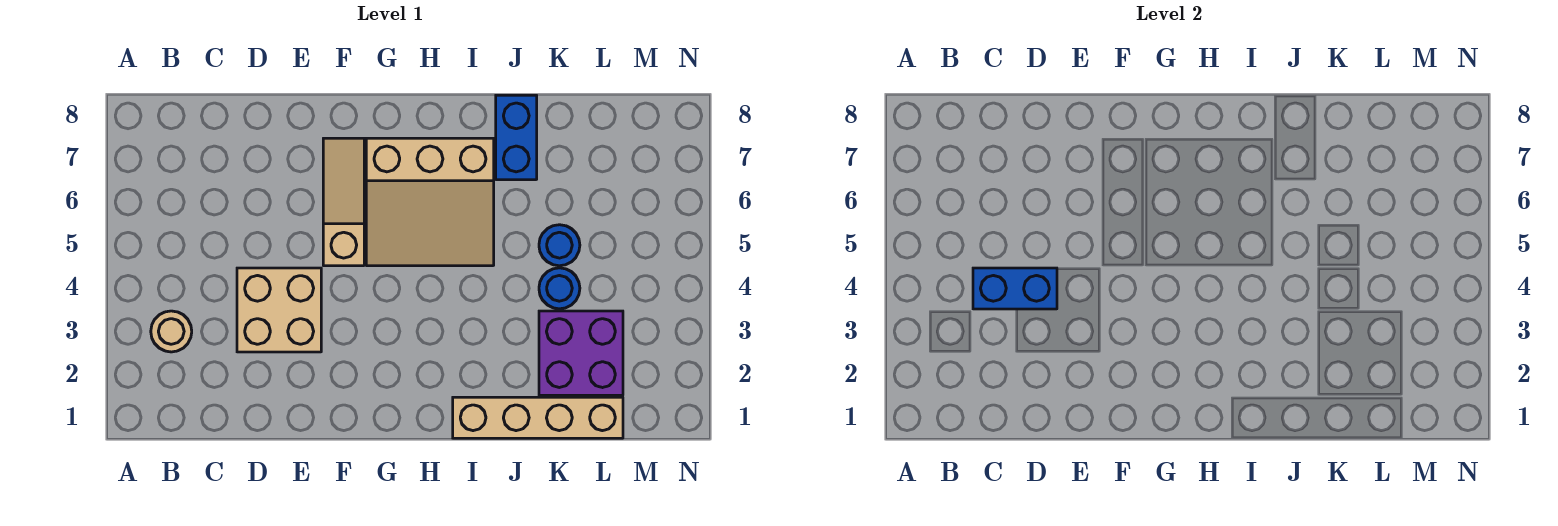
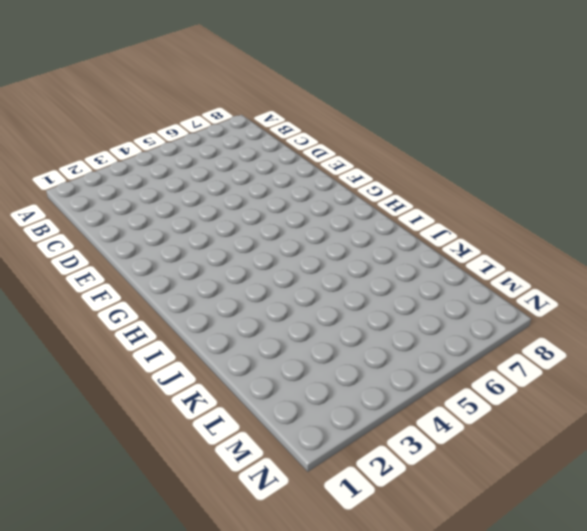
none -> tan 1x1 round brick [151,311,192,352]
none -> tan 2x2 brick [237,268,321,352]

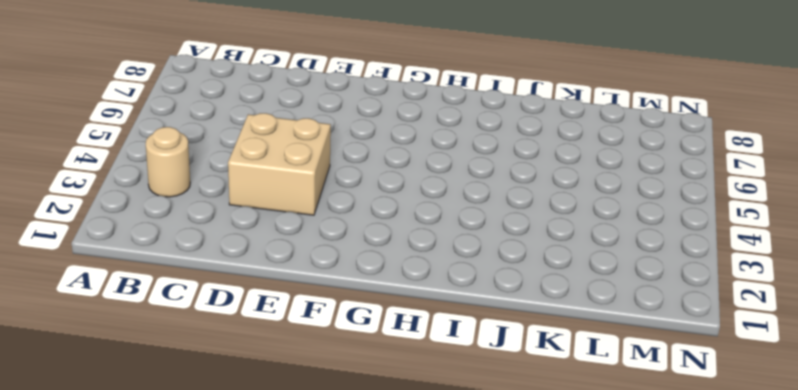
none -> tan 1x3 slope [323,138,364,266]
none -> tan 3x3 slope [366,138,494,266]

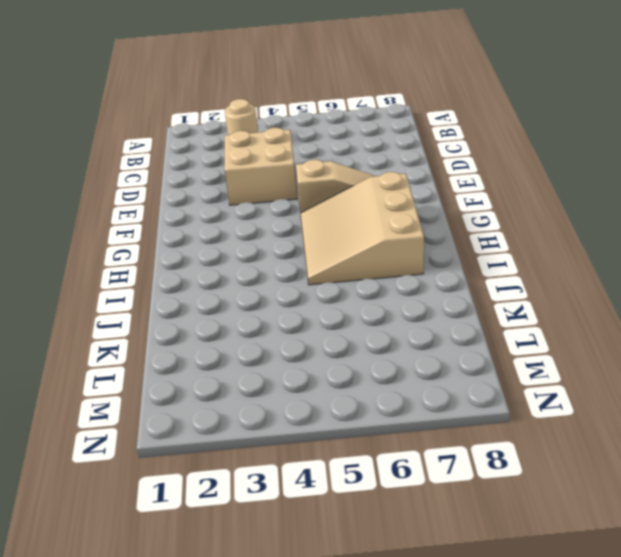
none -> tan 1x4 brick [453,397,623,438]
none -> blue 1x2 brick [496,95,537,180]

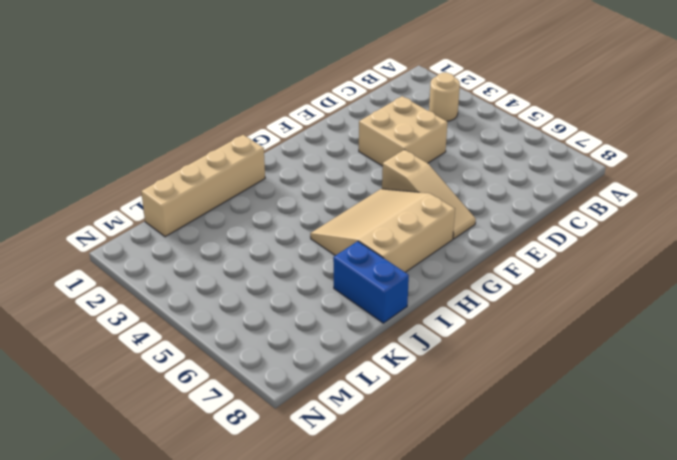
none -> purple 2x2 brick [539,311,623,395]
none -> blue 1x1 round brick [539,268,580,309]

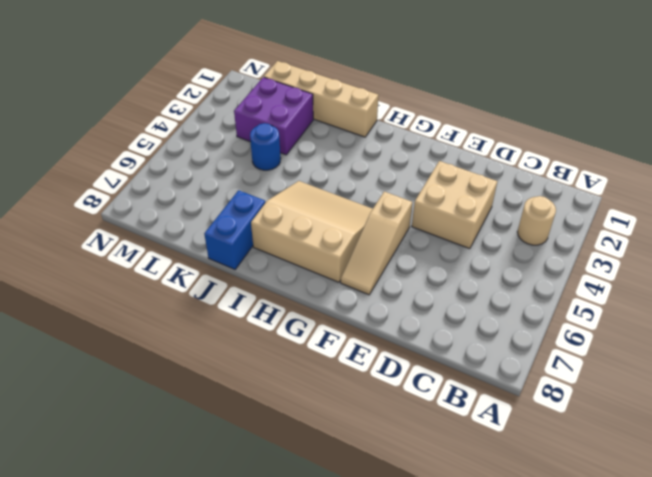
none -> blue 1x1 round brick [539,225,580,266]
none -> blue 1x2 brick [973,268,1057,309]

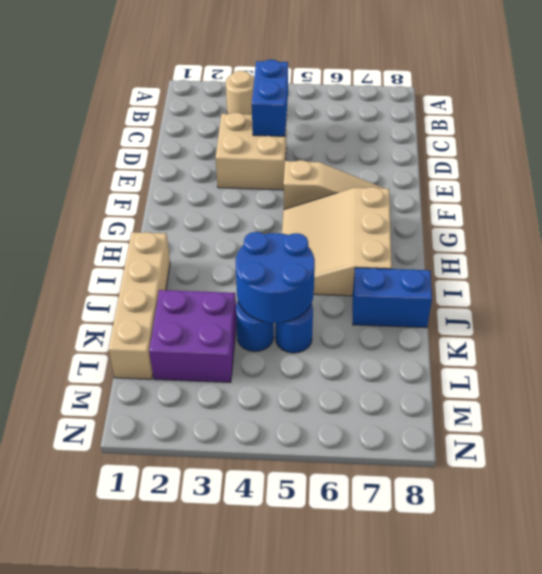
blue 2x2 round brick [236,232,315,323] -> none

